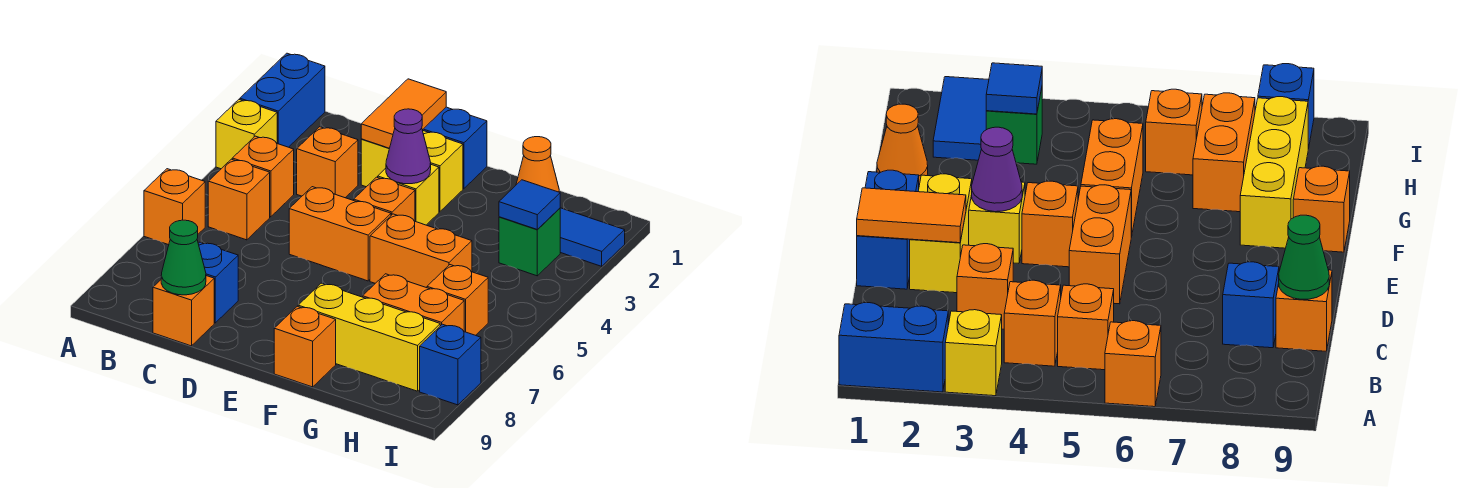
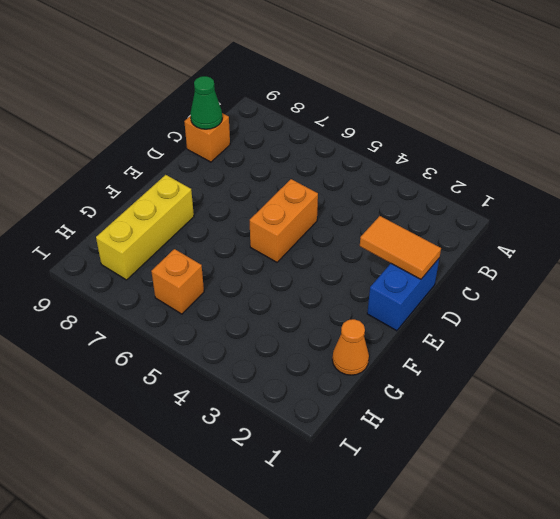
none -> blue 1x2 brick [240,53,325,147]
none -> yellow 1x1 brick [216,100,277,169]
none -> orange 1x1 brick [144,169,205,245]

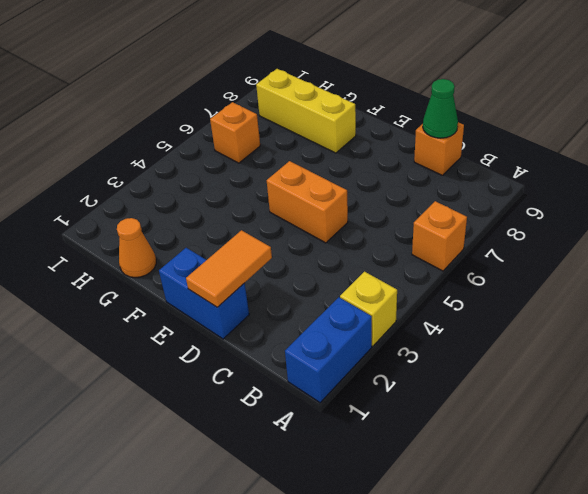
none -> orange 1x1 brick [232,136,294,217]
none -> orange 1x1 brick [208,159,270,240]
none -> orange 1x1 brick [297,127,358,198]

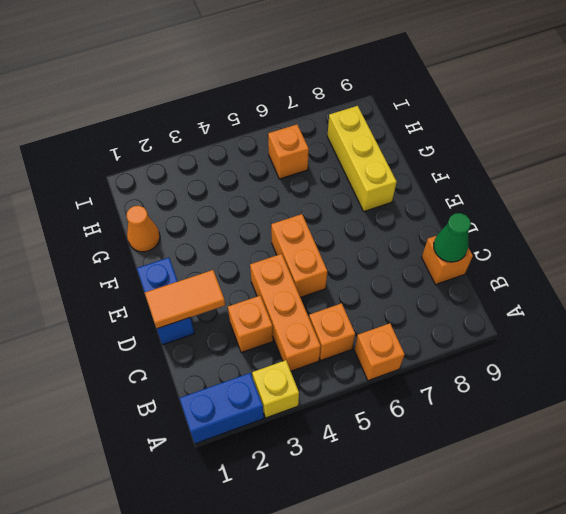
orange 1x3 brick [250,254,321,371] -> orange 1x1 brick [232,136,294,217]
none -> blue 1x1 brick [198,242,238,323]
none -> yellow 1x2 brick [361,131,463,212]
none -> yellow 1x1 brick [378,165,439,225]

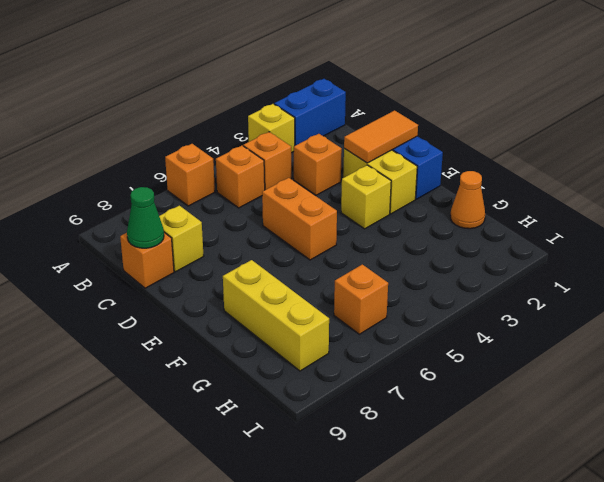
yellow 1x1 brick [159,206,204,272] -> blue 1x1 brick [198,242,238,323]
none -> orange 1x1 brick [354,177,415,221]
none -> orange 1x2 brick [370,214,472,288]
none -> orange 1x1 brick [274,306,336,387]

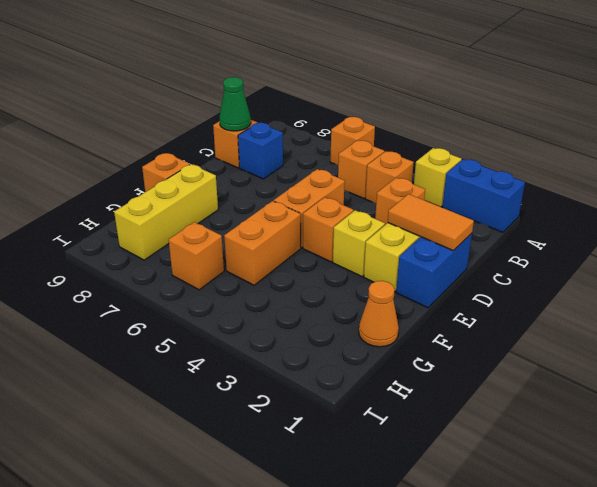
none -> orange 1x2 brick [363,274,464,331]
none -> blue 1x2 tile [560,208,625,266]
none -> green 1x1 brick [499,208,560,276]

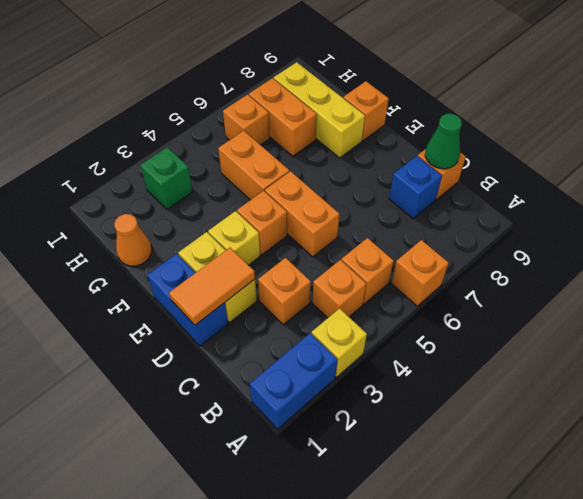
none -> blue 1x2 tile [560,208,625,266]
none -> blue 1x1 brick [420,324,481,405]
none -> purple 1x1 cone [386,109,431,184]

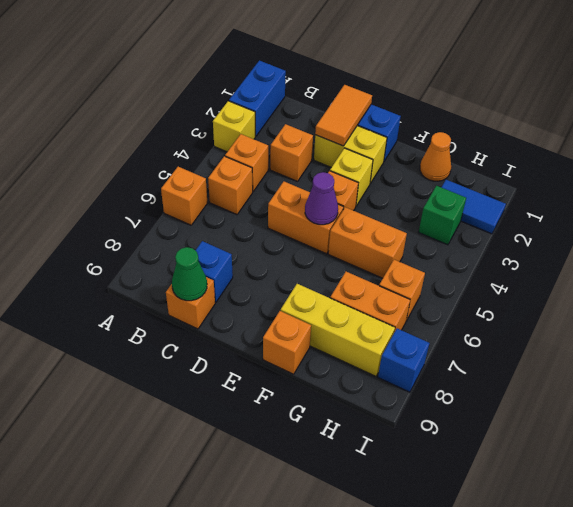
purple 1x1 cone [305,172,338,225] -> purple 1x1 cone moved to [386,109,431,184]
none -> blue 1x1 tile [499,180,560,230]

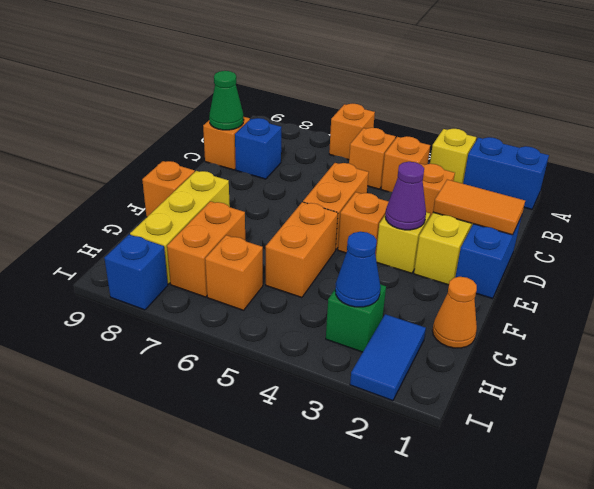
blue 1x1 cone [335,232,381,307] -> blue 1x1 tile [499,180,560,230]

